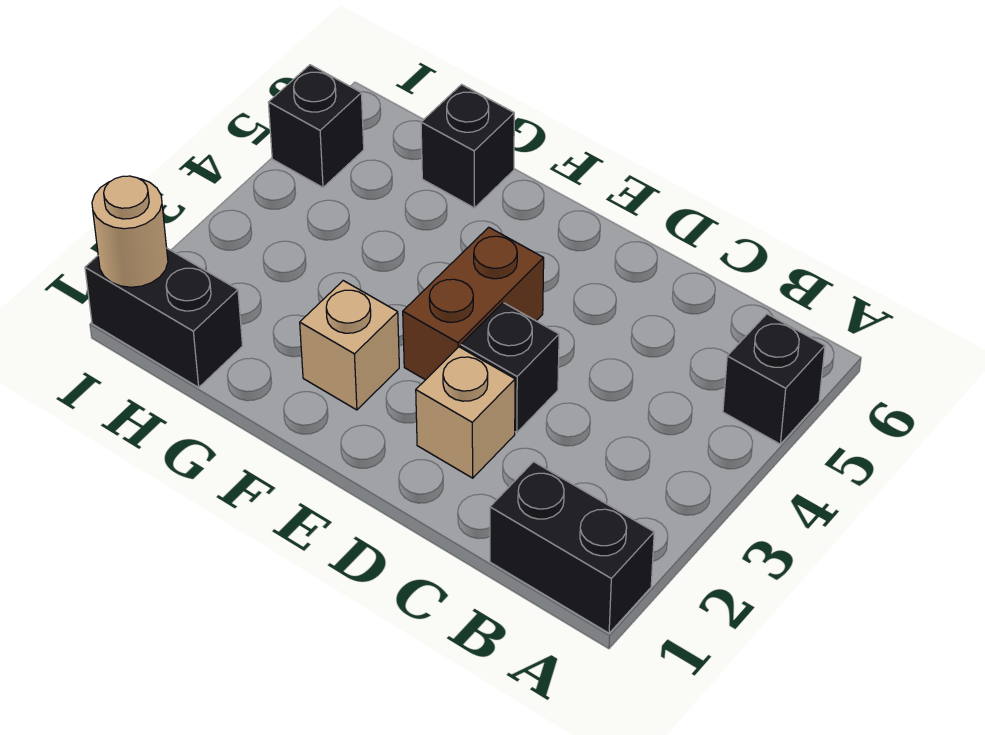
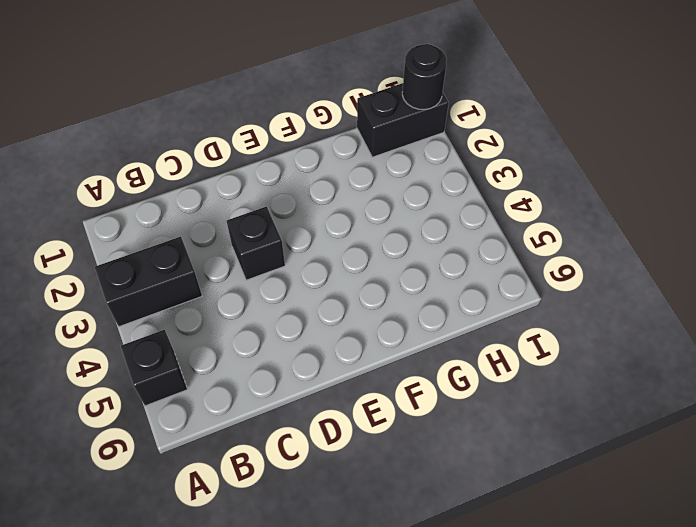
black 1x2 brick [95,237,202,327] -> black 1x2 brick moved to [490,462,654,633]
black 1x1 round brick [402,44,447,110] -> tan 1x1 round brick [92,176,168,287]
none -> tan 1x1 brick [416,347,515,478]
none -> brown 1x2 brick [403,227,544,380]

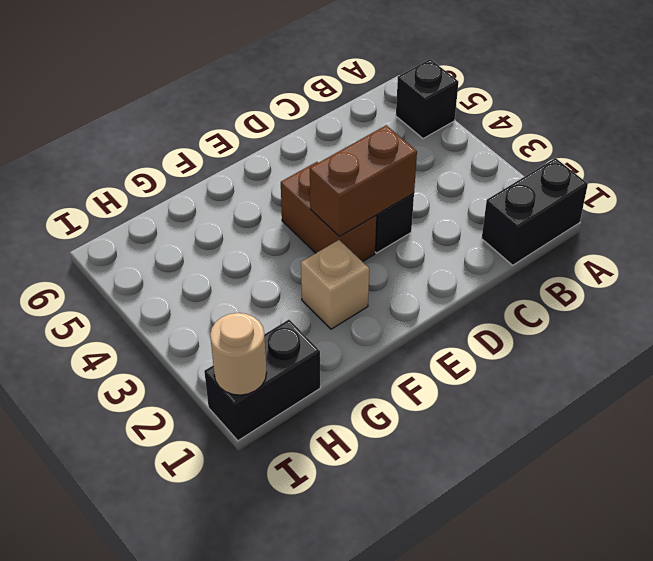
brown 1x2 brick [310,125,417,237] -> none
none -> tan 1x1 brick [416,347,515,478]
none -> black 1x1 brick [421,85,514,208]

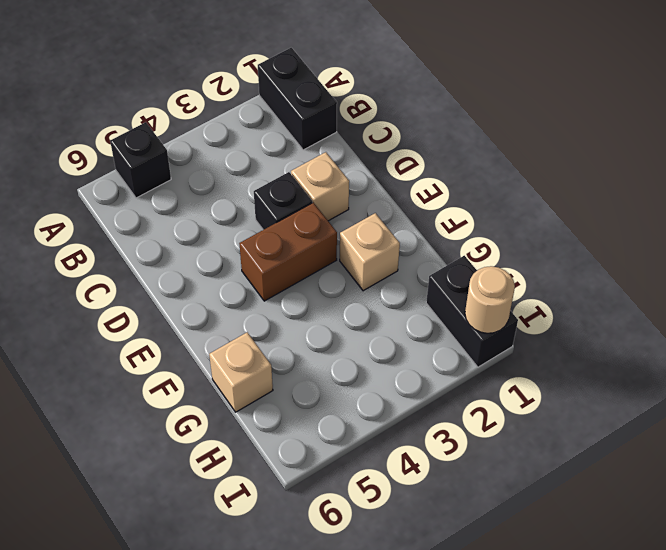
tan 1x1 brick [209,332,273,412] -> black 1x1 brick [421,85,514,208]
none -> black 1x1 brick [268,65,364,187]

